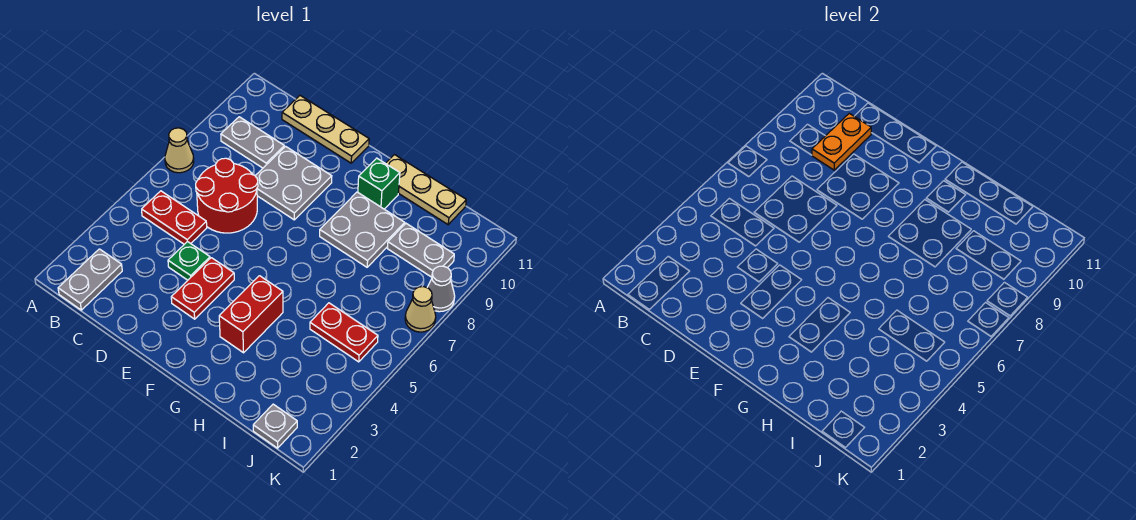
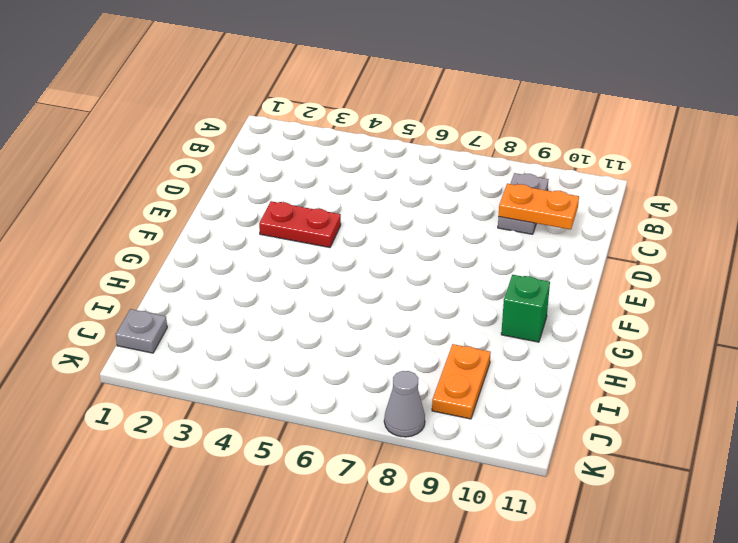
orange 1x2 plate [432,344,491,419] -> grey 1x2 plate [387,224,454,277]
none -> tan 1x1 cone [165,128,194,173]
none -> grey 1x2 plate [58,249,122,310]
none -> red 1x2 plate [142,191,207,244]

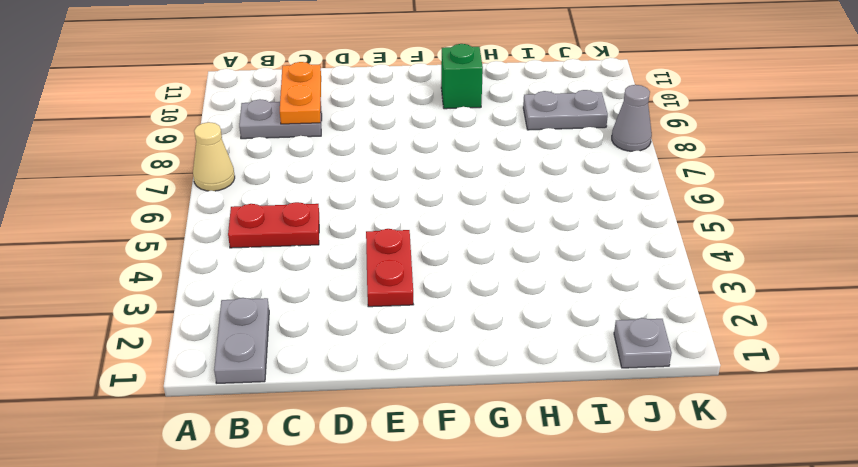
none -> red 2x2 round brick [196,158,258,233]
none -> tan 1x3 plate [282,96,369,163]
none -> green 1x1 plate [168,241,210,280]

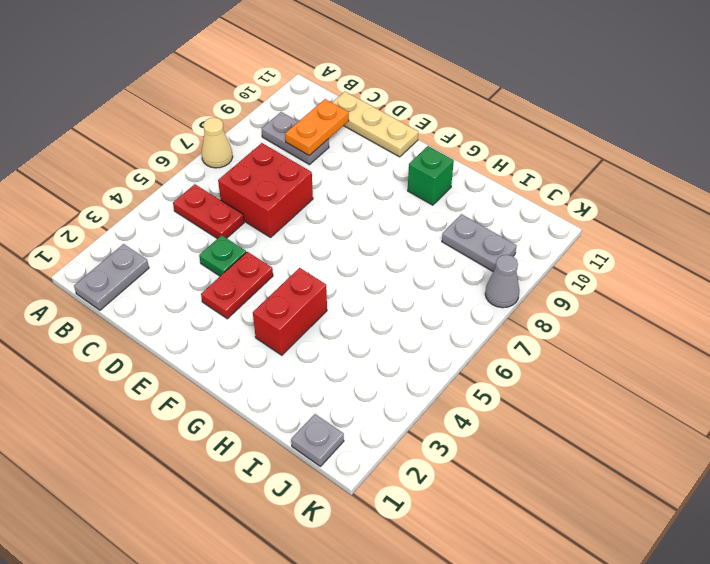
red 2x2 brick [218,143,313,237] -> red 2x2 round brick [196,158,258,233]
none -> grey 2x2 plate [255,146,332,220]
none -> grey 2x2 plate [320,192,405,267]
none -> tan 1x3 plate [386,155,466,225]

